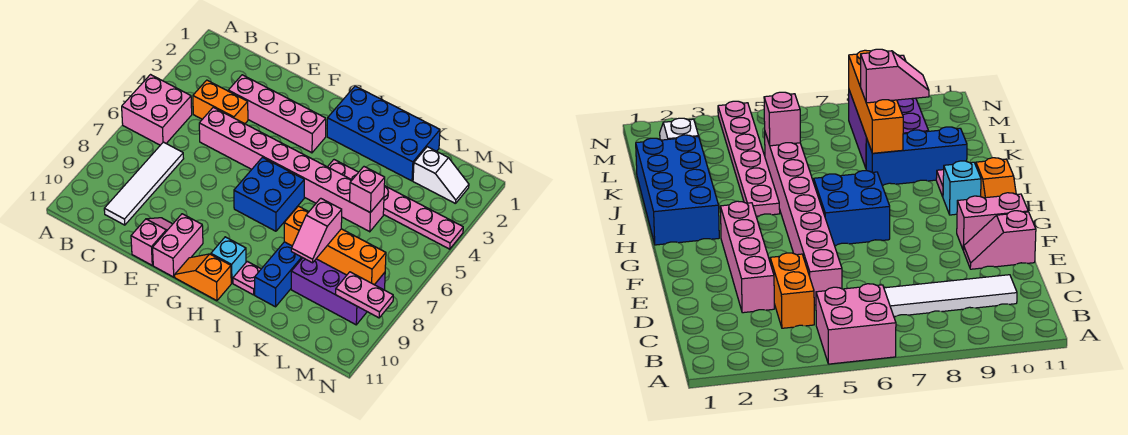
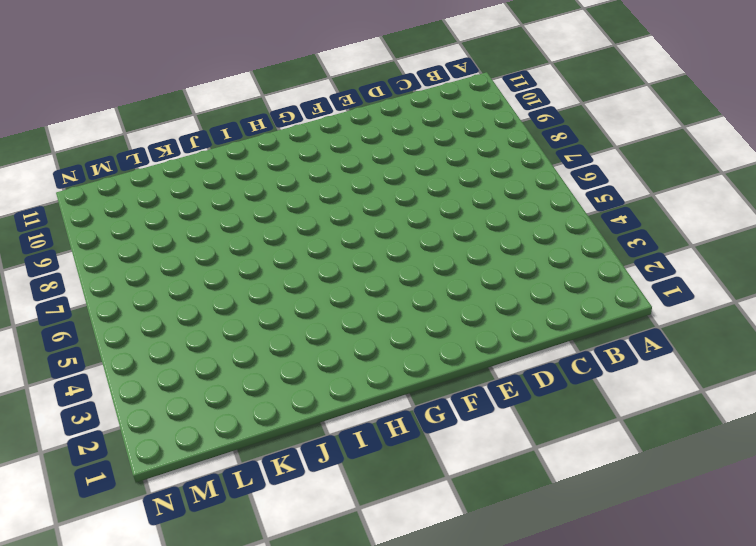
none -> pink 2x2 brick [122,75,192,145]
none -> orange 1x2 brick [193,80,248,124]
none -> white 1x4 tile [104,142,184,225]

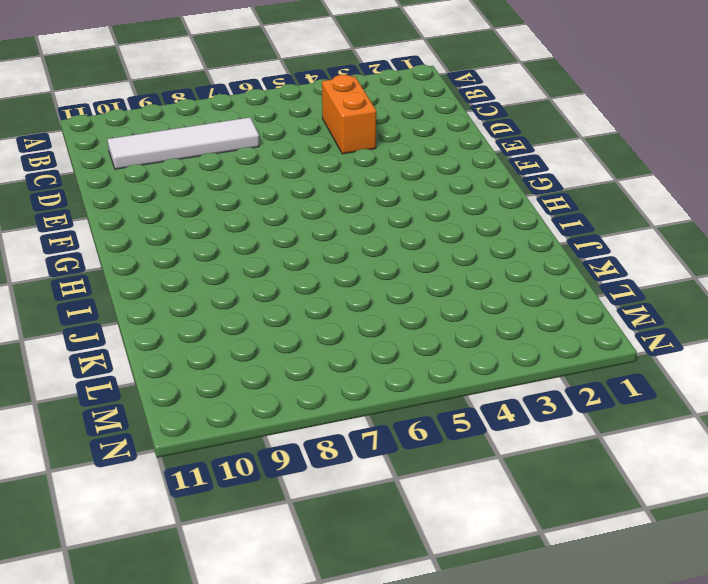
none -> pink 2x2 brick [122,75,192,145]
none -> pink 1x4 brick [228,75,326,153]
none -> pink 1x8 brick [199,107,384,232]

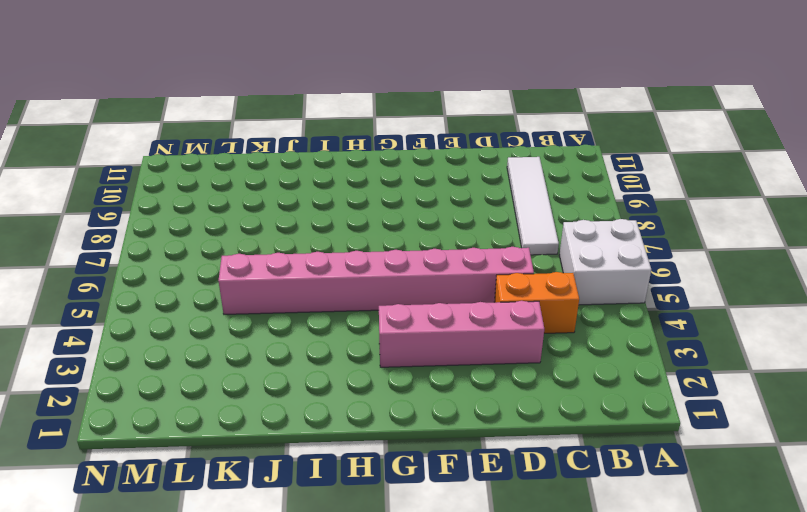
white 2x2 brick [559,219,651,305] -> pink 2x2 brick [122,75,192,145]
none -> pink 1x2 slope [131,218,172,265]
none -> pink 1x2 brick [153,214,203,277]
none -> blue 2x2 brick [234,157,304,231]

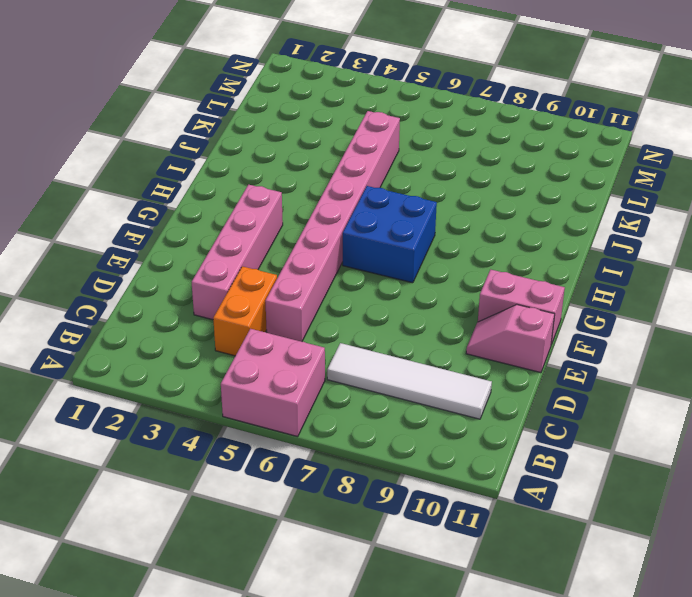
none -> orange 1x2 slope [175,254,231,301]
none -> blue 2x4 brick [327,86,440,181]
none -> cyan 1x1 brick [211,237,246,283]

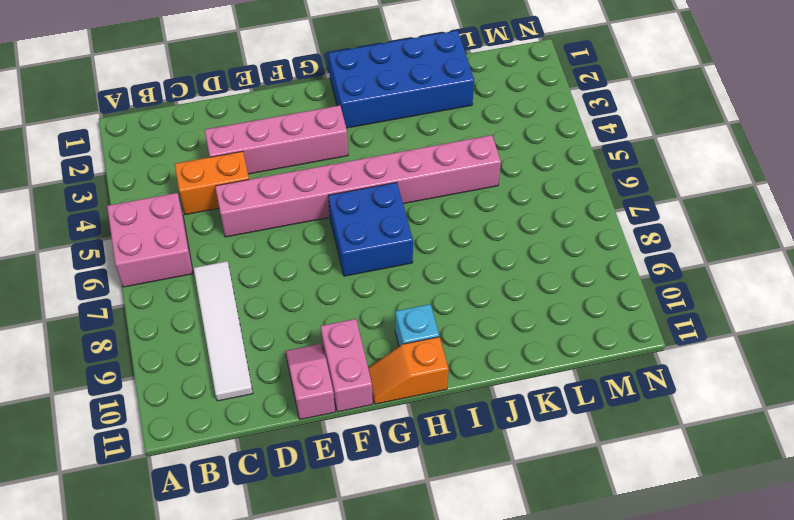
none -> pink 1x6 plate [328,160,463,249]
none -> pink 1x1 plate [233,261,261,295]
none -> blue 1x3 brick [255,242,302,307]

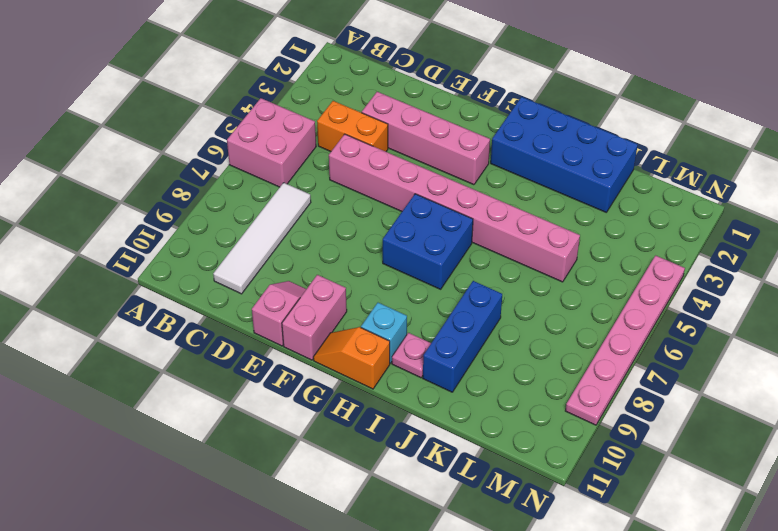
pink 1x6 plate [565,256,685,425] -> pink 1x6 plate turned to [328,160,463,249]
none -> purple 2x3 brick [291,258,385,325]
none -> white 1x2 slope [413,147,469,204]
none -> orange 1x4 brick [284,206,386,285]

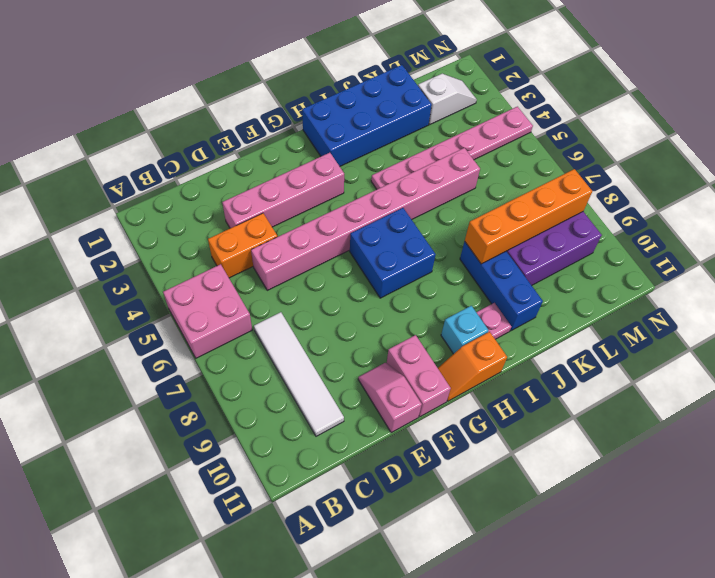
none -> pink 1x1 brick [350,167,385,213]
none -> pink 1x2 plate [336,272,393,318]
none -> pink 1x2 slope [291,198,342,263]

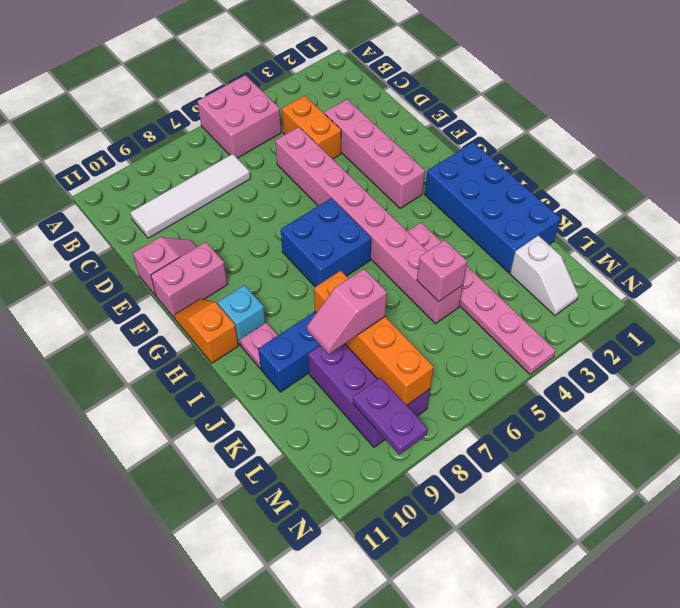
purple 1x2 plate [353,378,428,455] -> pink 1x2 plate [336,272,393,318]

